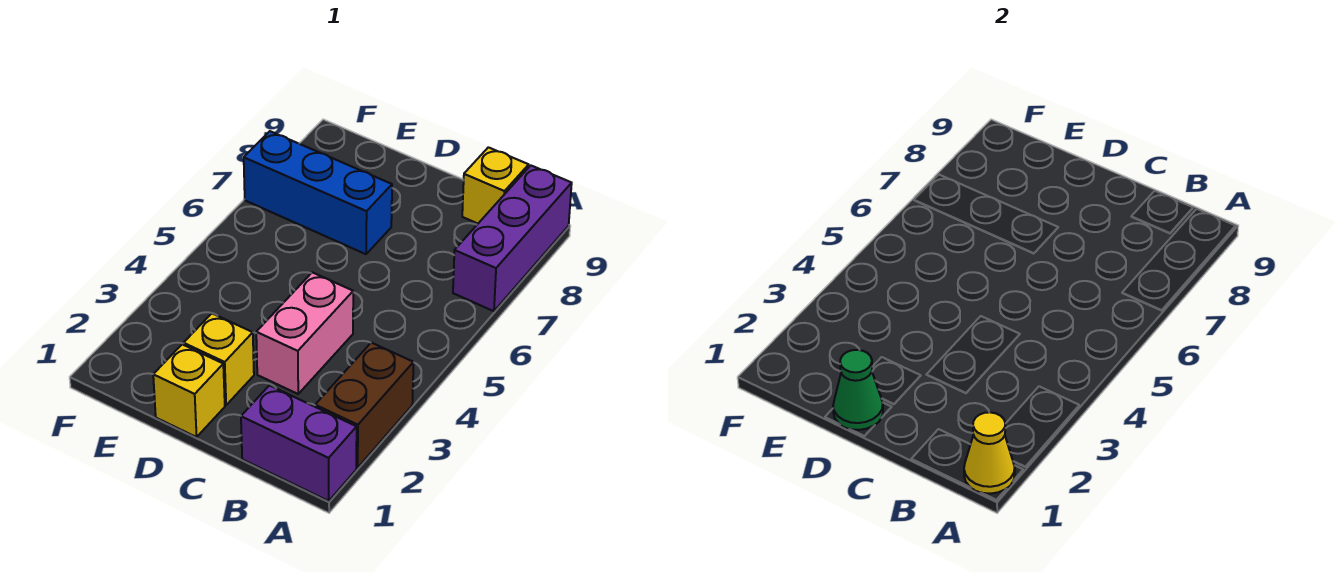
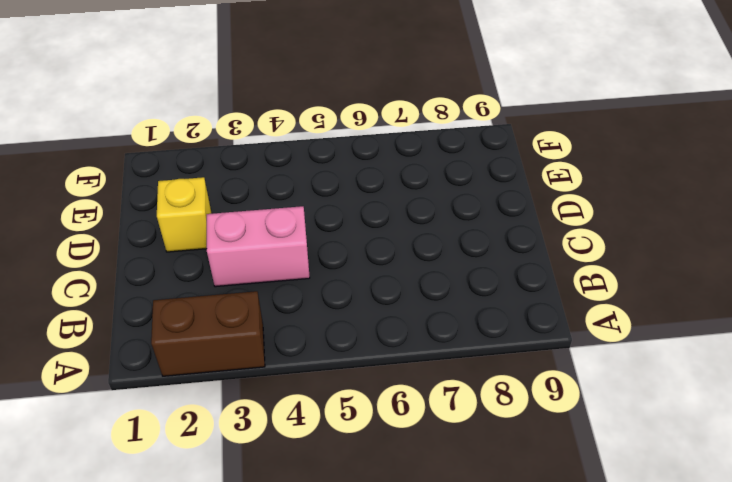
none -> purple 1x2 brick [241,385,357,501]
none -> purple 1x3 brick [453,166,572,311]

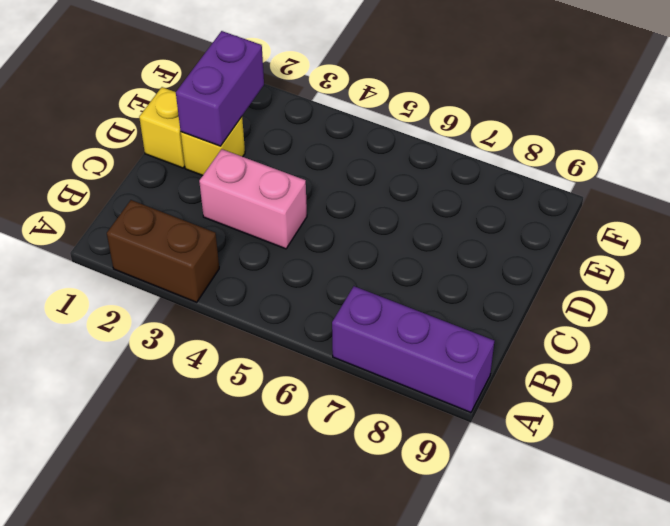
purple 1x2 brick [176,31,264,146] -> purple 1x2 brick moved to [241,385,357,501]
none -> yellow 1x1 brick [462,147,529,224]
none -> blue 1x3 brick [244,131,392,254]

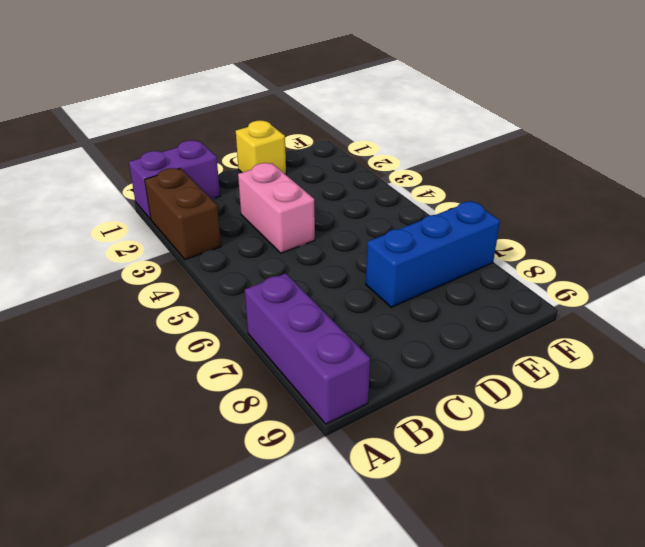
none -> yellow 1x1 brick [462,147,529,224]
none -> yellow 1x1 brick [184,314,254,405]

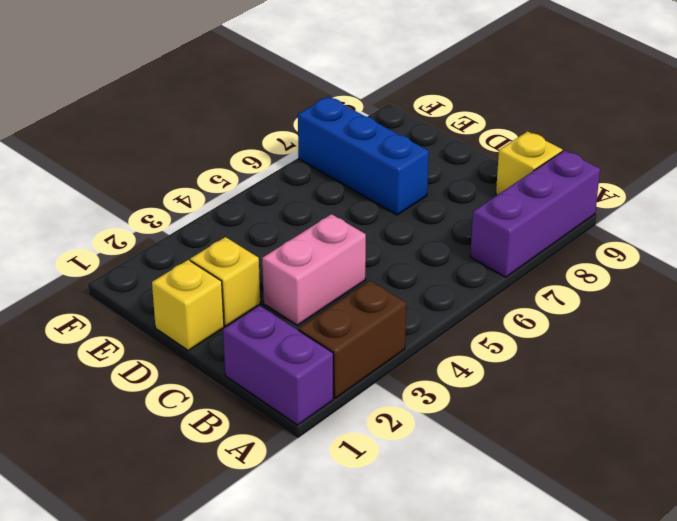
none -> yellow 1x1 cone [964,412,1015,494]
none -> green 1x1 cone [833,350,883,430]

